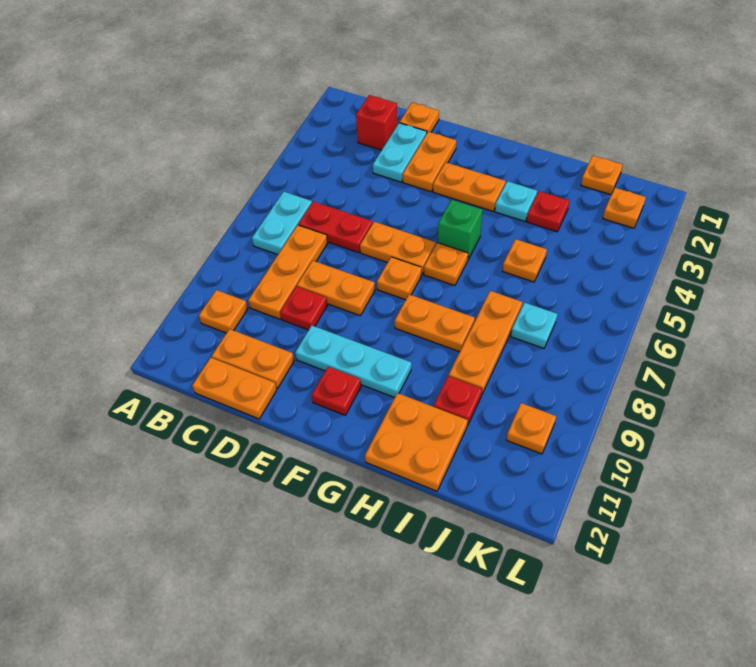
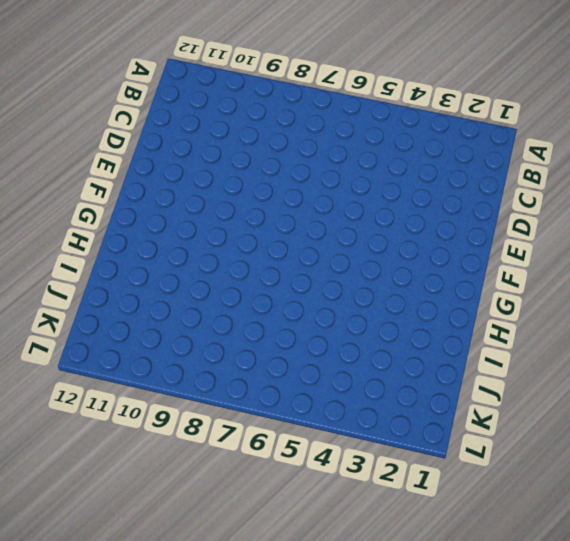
none -> cyan 1x2 plate [252,192,312,255]
none -> orange 1x1 plate [199,290,248,333]
none -> red 1x1 brick [356,95,398,150]
none -> red 1x2 plate [298,201,373,253]

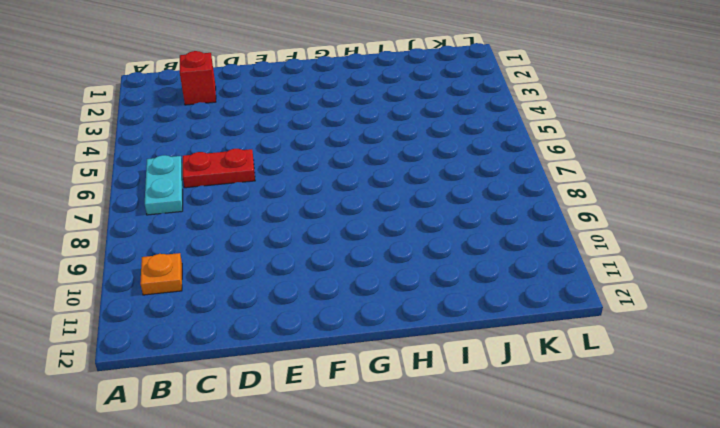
none -> orange 1x3 plate [248,225,328,319]
none -> orange 1x2 plate [212,329,294,389]
none -> orange 1x2 plate [192,358,277,419]
none -> orange 1x1 plate [400,103,439,132]

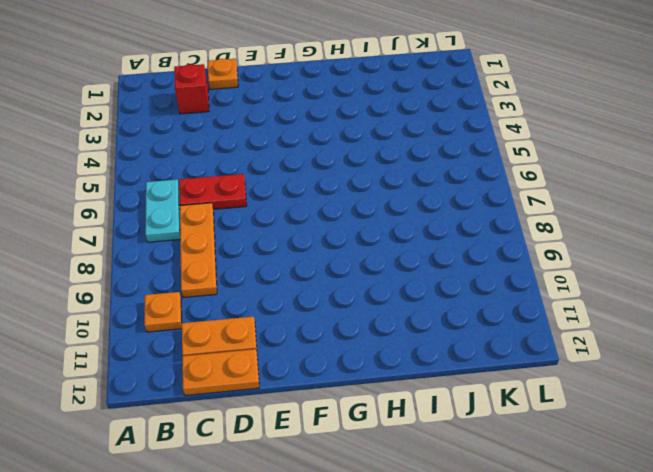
none -> cyan 1x2 plate [373,123,427,182]
none -> orange 1x2 plate [297,261,375,316]
none -> red 1x1 plate [280,287,328,330]
none -> orange 1x2 plate [403,132,456,192]

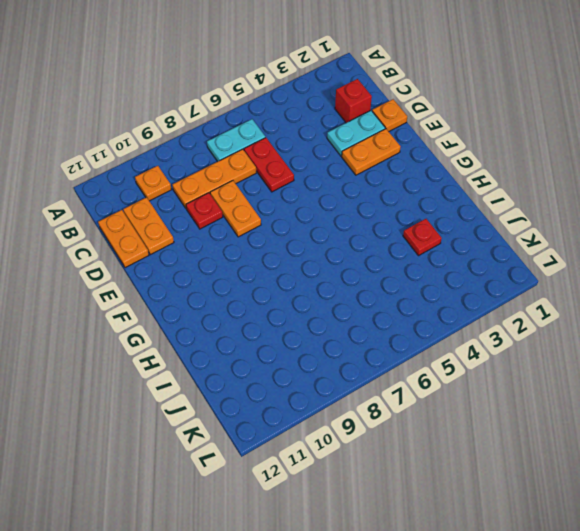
none -> orange 1x2 plate [360,222,436,274]
none -> cyan 1x3 plate [295,325,411,398]
none -> orange 1x2 plate [433,162,506,211]
none -> orange 1x1 plate [377,257,422,300]

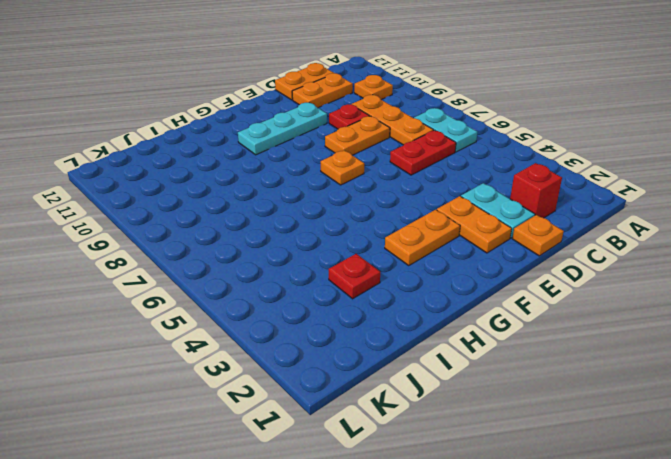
none -> orange 1x2 plate [360,222,436,274]
none -> red 1x1 plate [312,367,361,415]
none -> green 1x1 brick [438,200,483,259]
none -> orange 1x1 plate [424,243,468,286]

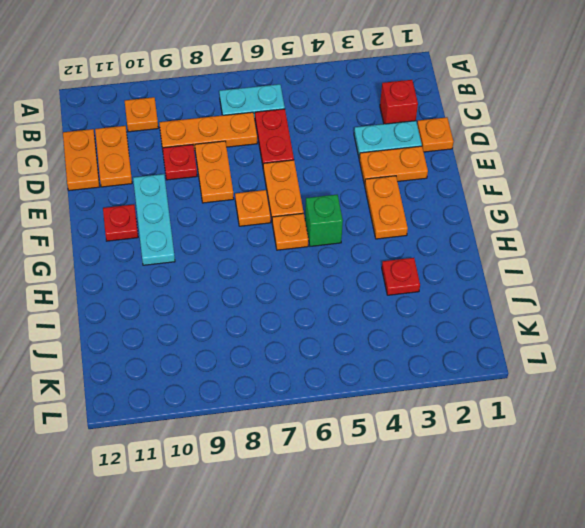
none -> orange 1x2 plate [395,294,475,352]
none -> cyan 1x1 plate [495,181,537,221]
none -> orange 2x2 plate [365,393,468,491]
none -> orange 1x1 plate [503,239,547,282]

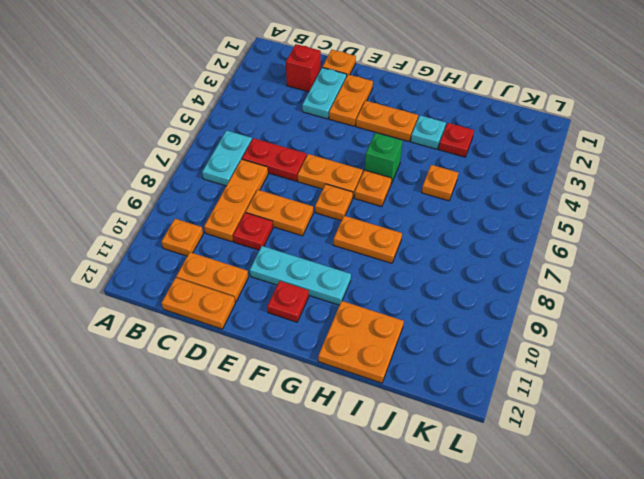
none -> orange 1x3 plate [449,291,522,394]
none -> red 1x1 plate [434,376,482,426]
none -> orange 1x1 plate [581,156,623,195]
none -> cyan 1x1 plate [511,303,557,348]

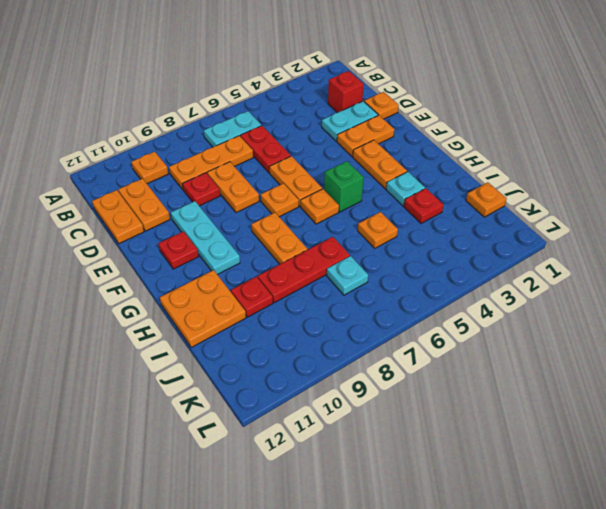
red 1x3 plate [258,237,350,303] -> orange 1x3 plate [449,291,522,394]
none -> orange 1x1 plate [603,188,646,228]
none -> orange 1x1 plate [507,403,556,454]

